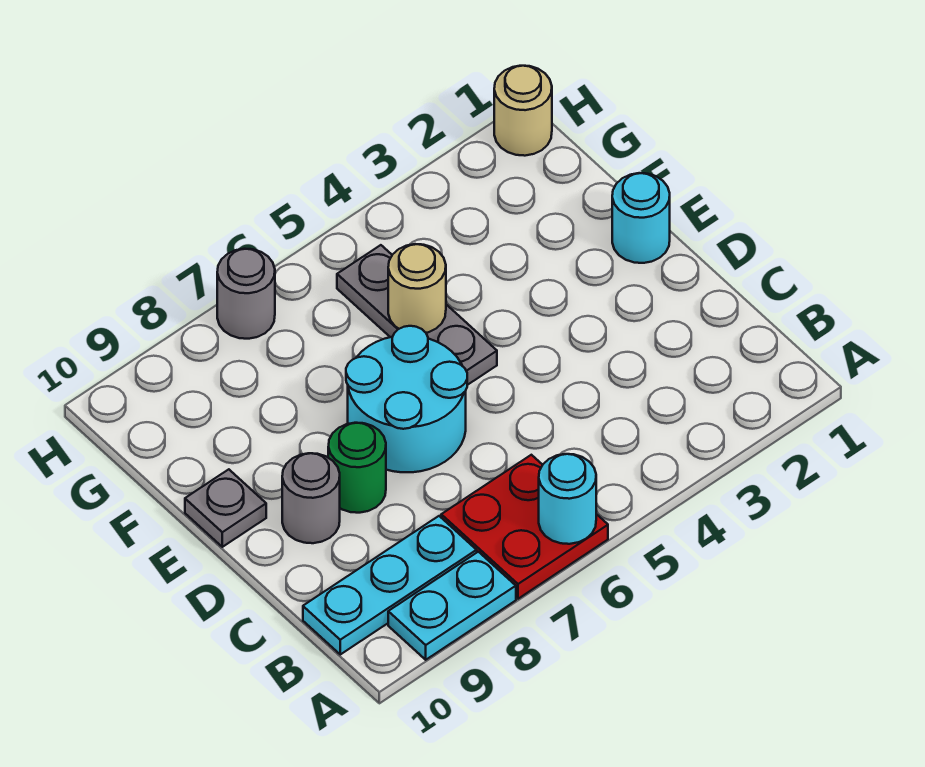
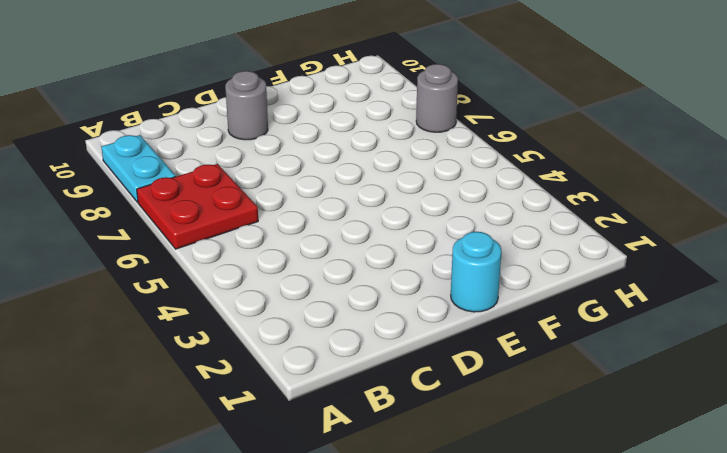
none -> cyan 1x3 plate [303,516,477,654]
none -> cyan 2x2 round brick [346,326,467,472]
none -> green 1x1 round brick [328,423,386,513]

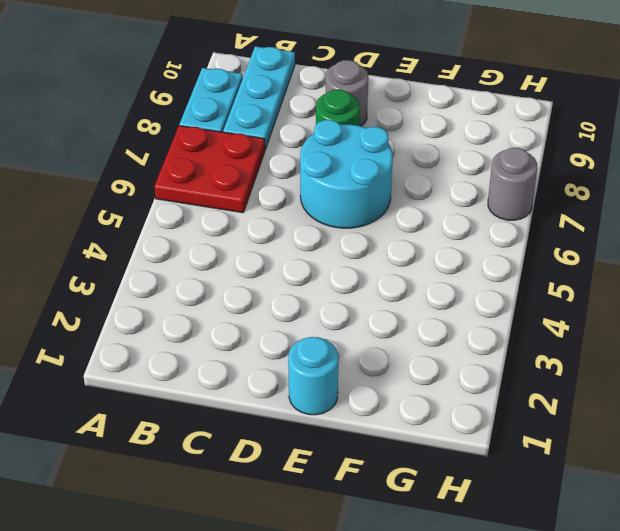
none -> grey 1x3 plate [337,245,497,385]
none -> grey 1x1 plate [185,469,266,547]
none -> tan 1x1 round brick [494,66,552,156]

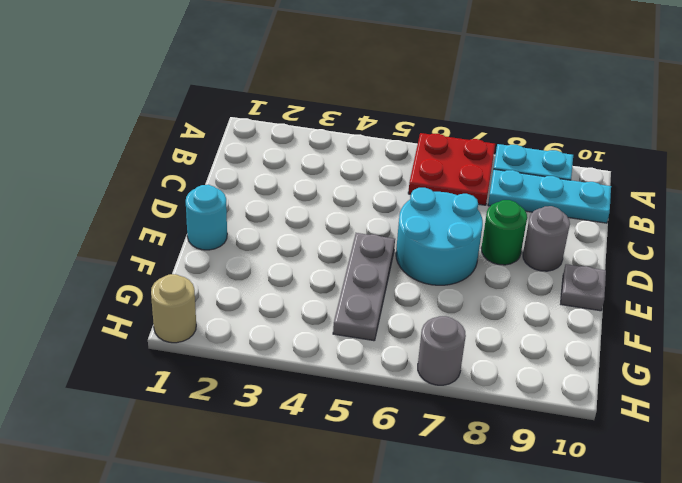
none -> cyan 1x1 round brick [539,454,596,544]
none -> tan 1x1 round brick [388,244,446,333]

